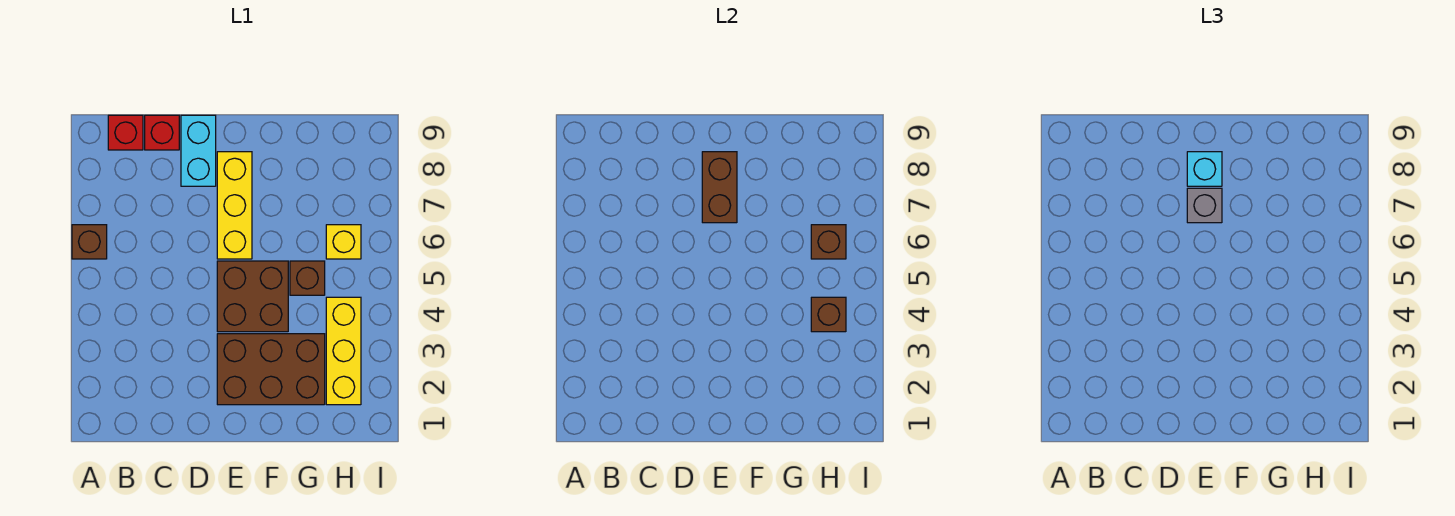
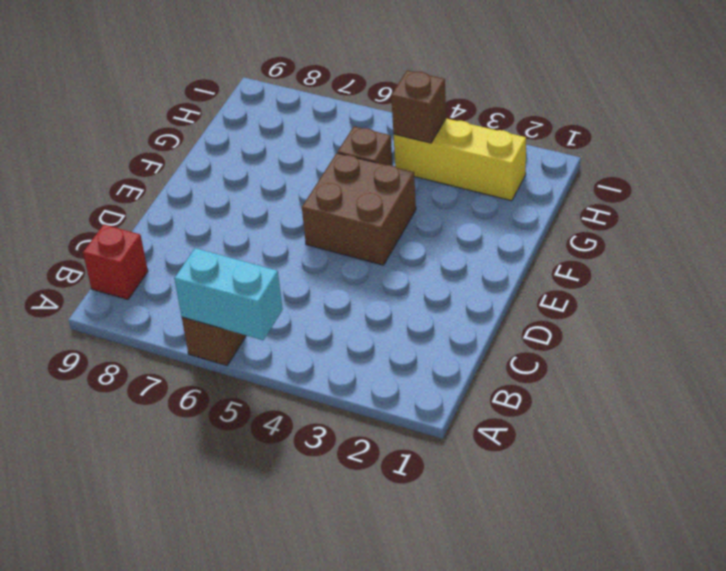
cyan 1x2 brick [174,248,283,340] -> cyan 1x2 brick moved to [181,115,216,186]
none -> red 1x1 brick [145,115,179,150]
none -> brown 2x3 brick [217,334,325,405]
none -> yellow 1x3 brick [217,152,252,259]

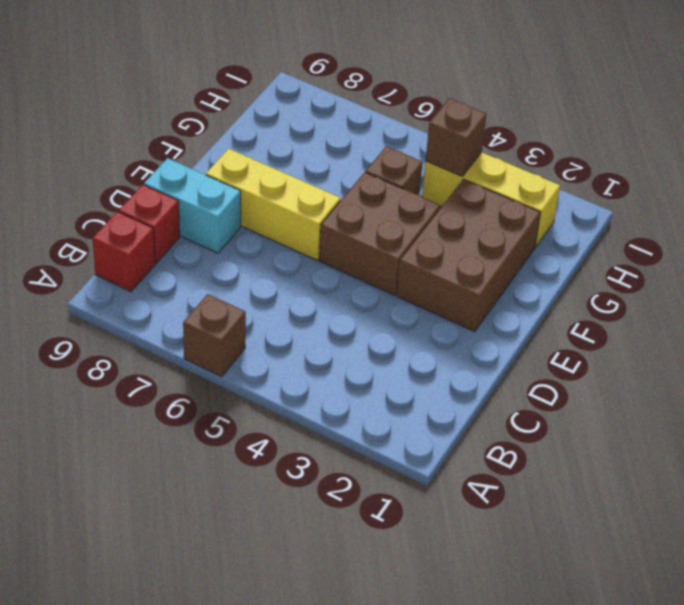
none -> yellow 1x1 brick [326,225,361,259]
none -> brown 1x2 brick [702,152,737,223]
none -> brown 1x1 brick [811,225,846,259]

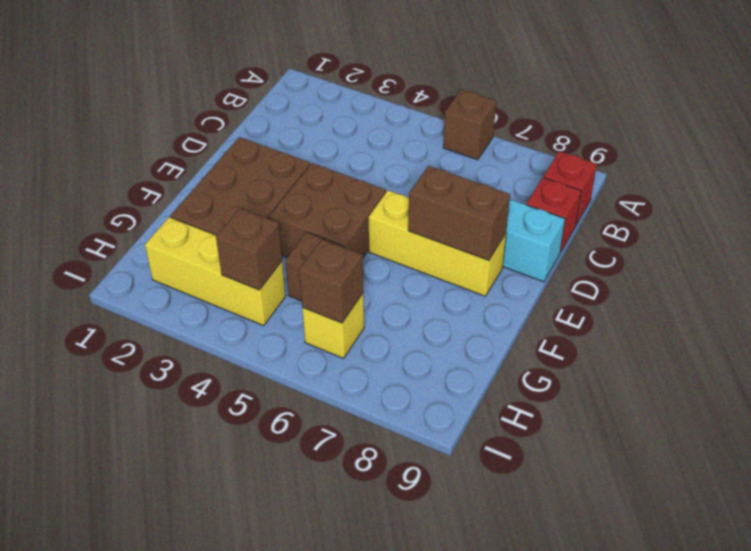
none -> grey 1x1 brick [1187,188,1222,223]
none -> cyan 1x1 brick [1187,152,1222,186]

